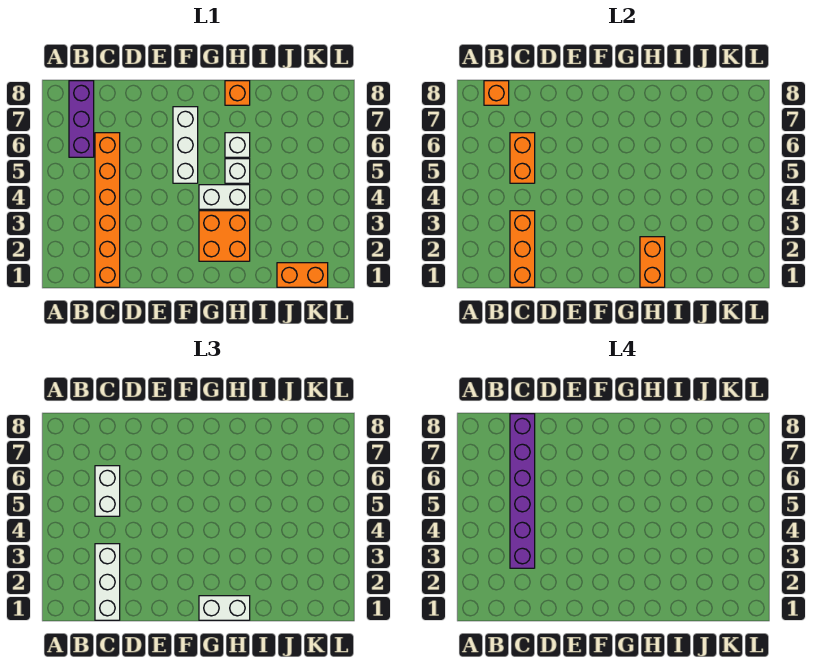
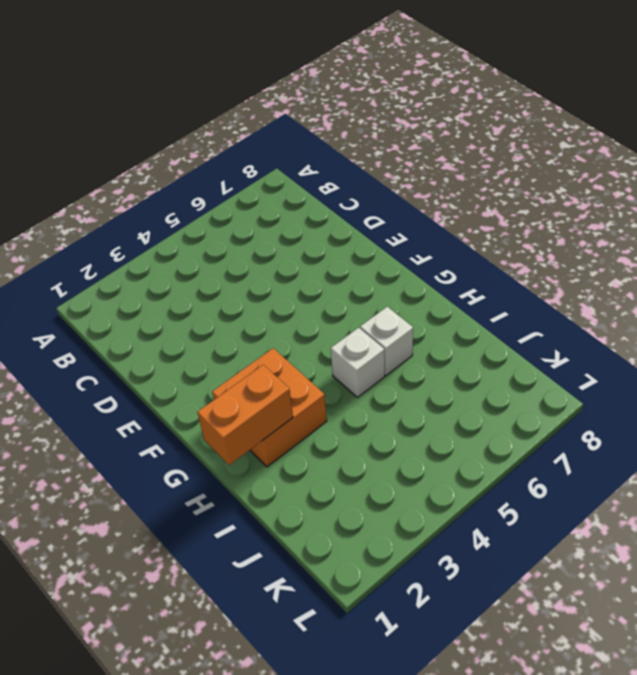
none -> purple 1x3 brick [69,81,94,157]
none -> orange 1x6 brick [95,133,120,287]
none -> white 1x3 brick [173,107,198,183]

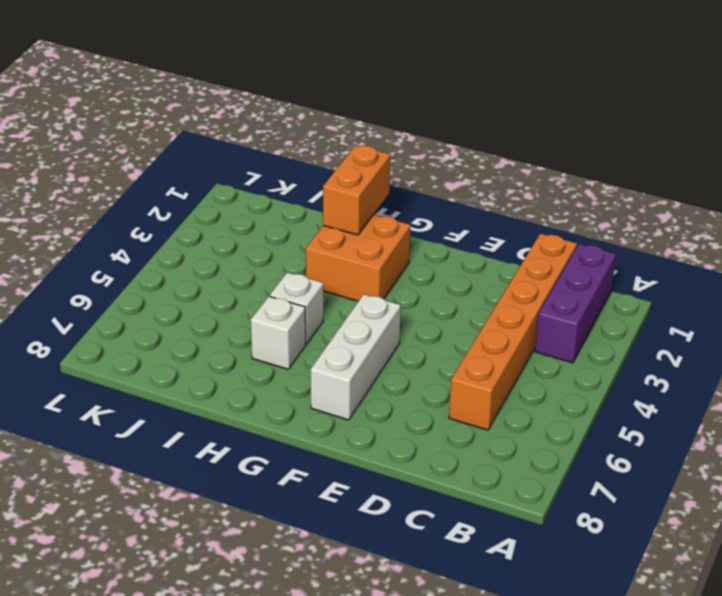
purple 1x3 brick [535,244,616,363] -> purple 1x3 brick moved to [69,81,94,157]
none -> white 1x2 brick [199,185,250,209]
none -> orange 1x1 brick [225,81,250,105]
none -> orange 1x2 brick [277,263,328,287]

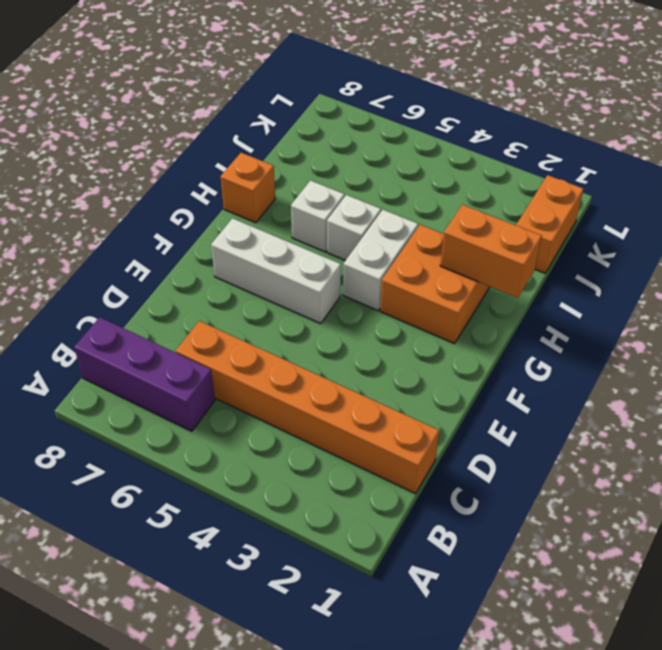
none -> orange 1x1 brick [484,81,509,105]
none -> orange 1x3 brick [510,211,535,287]
none -> orange 1x2 brick [510,133,535,183]

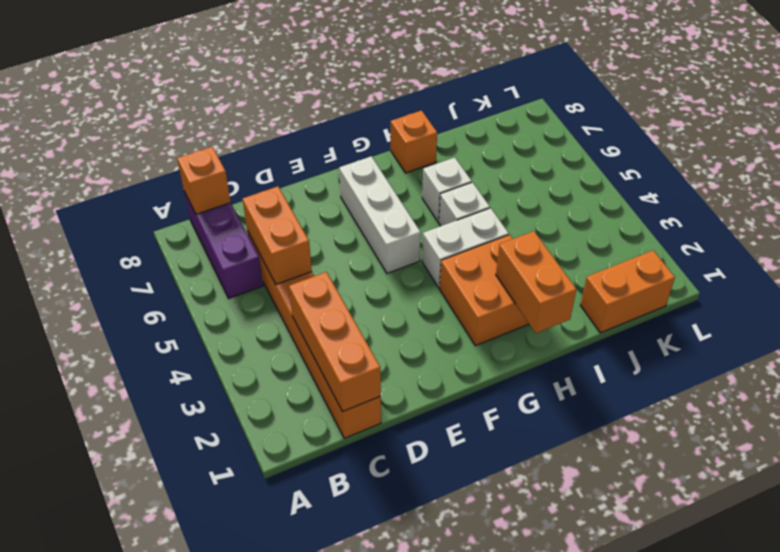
none -> white 1x3 brick [95,544,120,620]
none -> white 1x2 brick [95,466,120,516]
none -> white 1x2 brick [199,596,250,620]

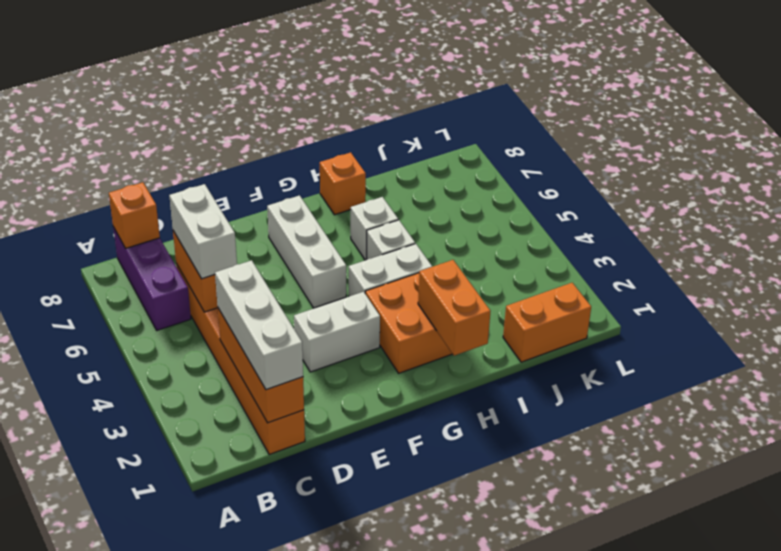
white 1x2 brick [294,292,380,372] -> white 1x2 brick moved to [199,596,250,620]
none -> purple 1x6 brick [510,414,535,568]

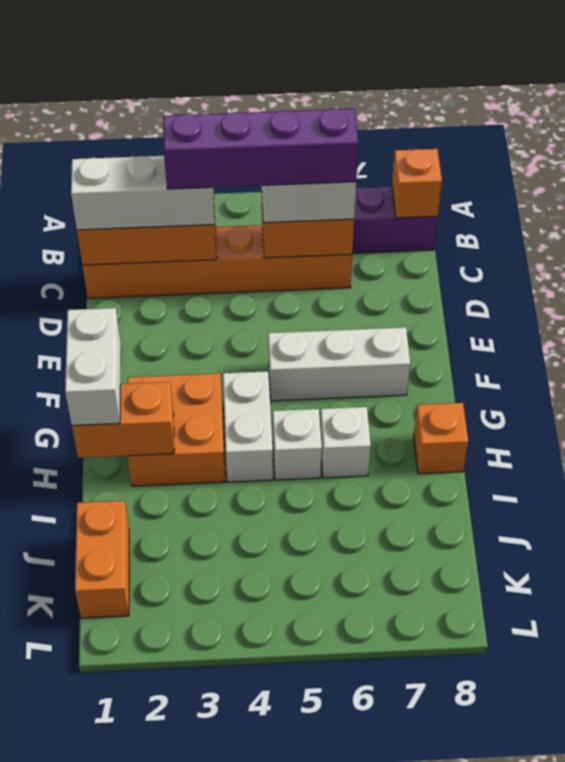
purple 1x4 brick [163,109,358,189] -> purple 1x6 brick [510,414,535,568]

